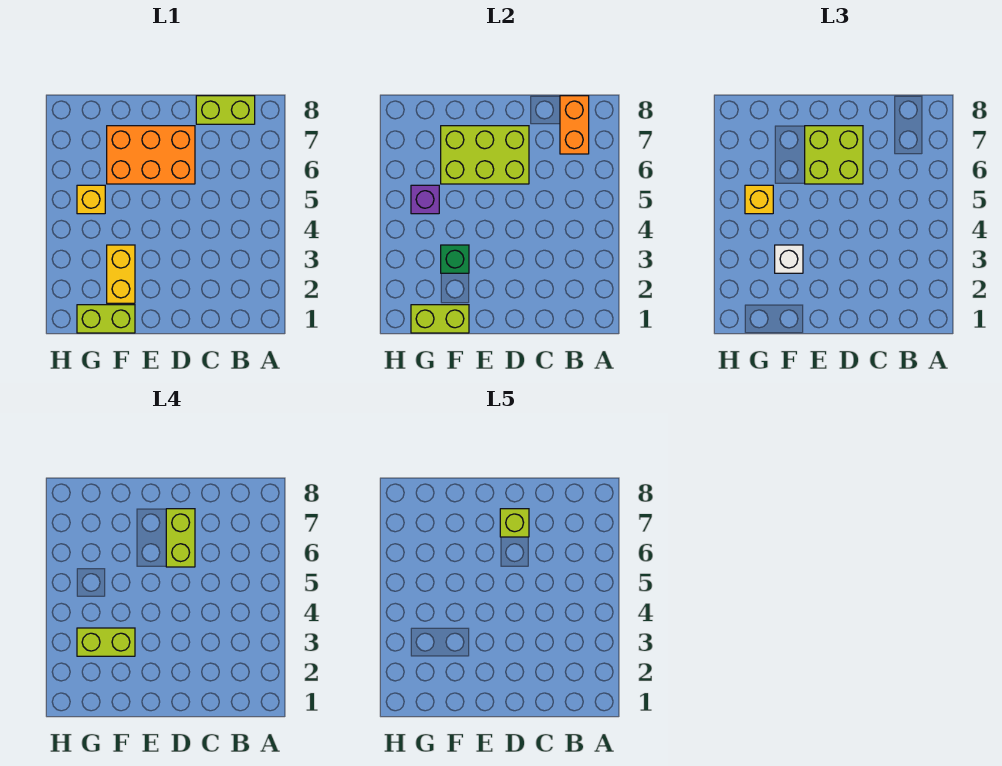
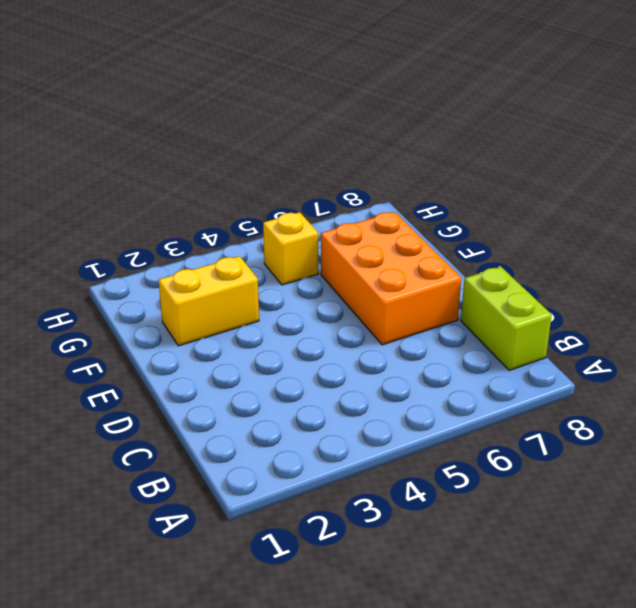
none -> lime 1x2 brick [77,305,135,333]
none -> orange 1x2 brick [560,96,589,154]
none -> lime 2x3 brick [441,126,529,184]

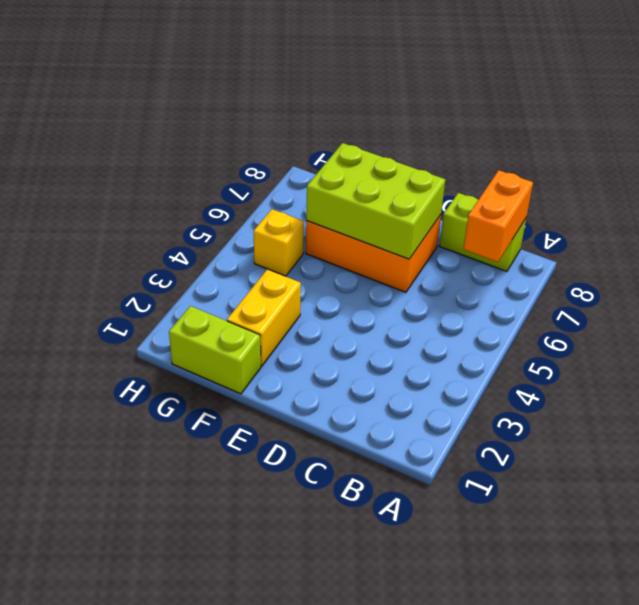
none -> lime 1x2 brick [411,305,469,333]
none -> green 1x1 brick [441,245,469,273]
none -> purple 1x1 brick [411,185,439,214]

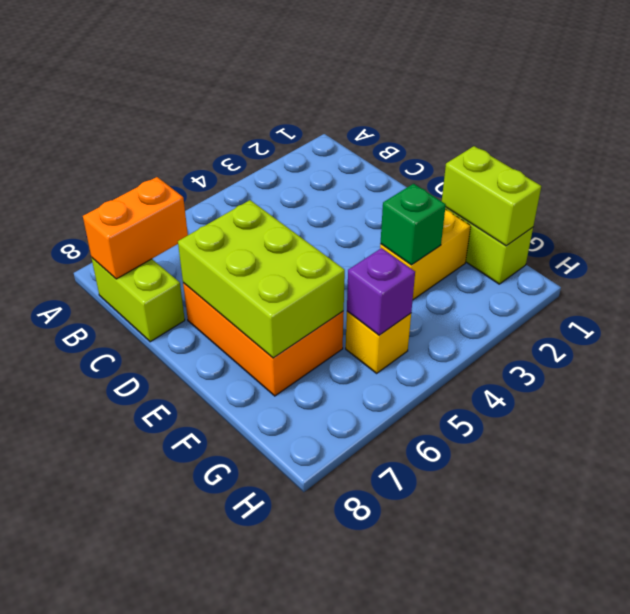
none -> lime 2x2 brick [805,126,863,184]
none -> white 1x1 brick [775,245,803,273]
none -> yellow 1x1 brick [745,185,773,214]

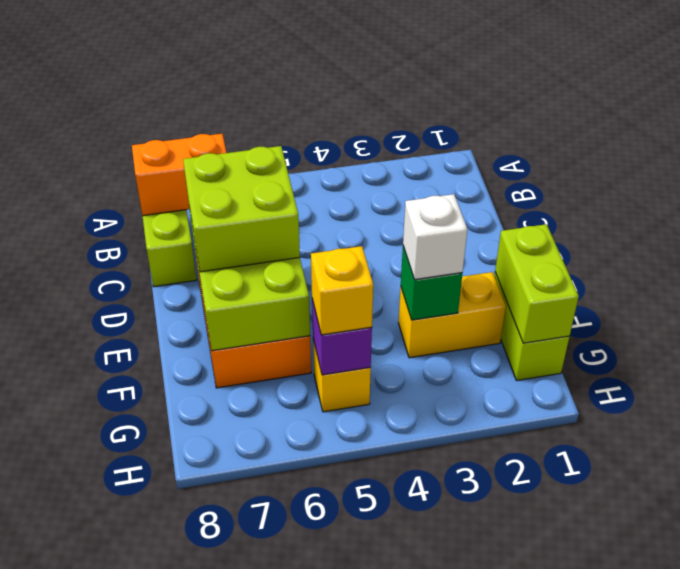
none -> lime 1x2 brick [166,509,195,567]
none -> lime 1x2 brick [77,628,135,656]
none -> lime 1x1 brick [500,509,529,537]

